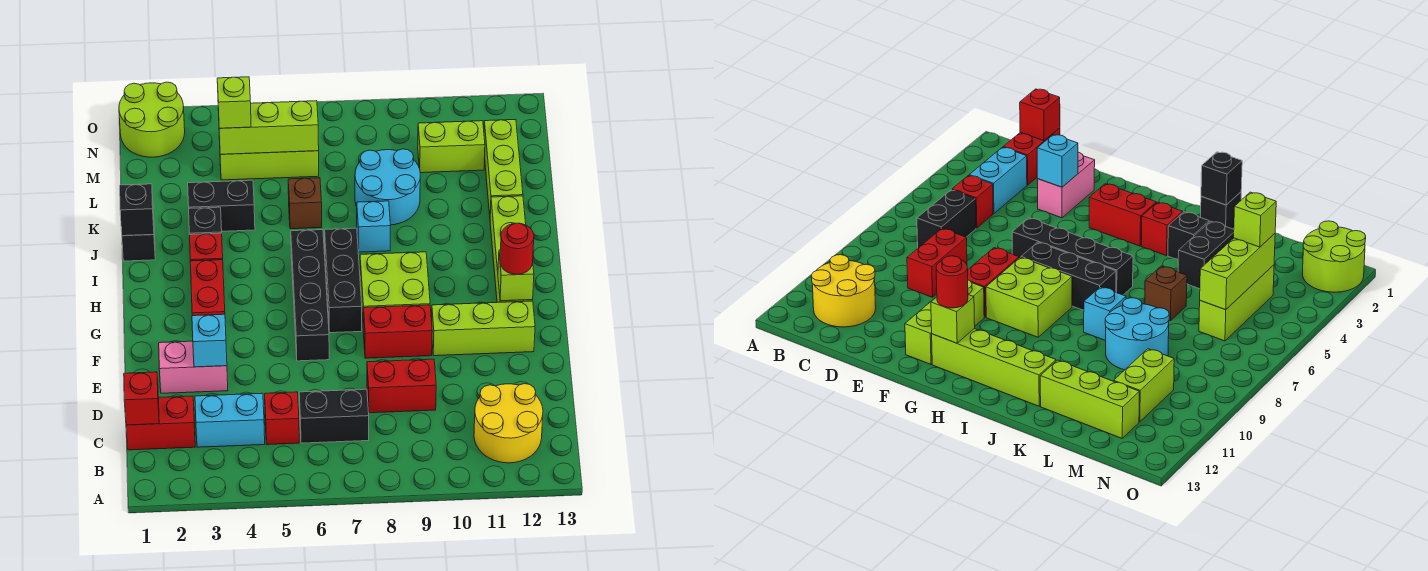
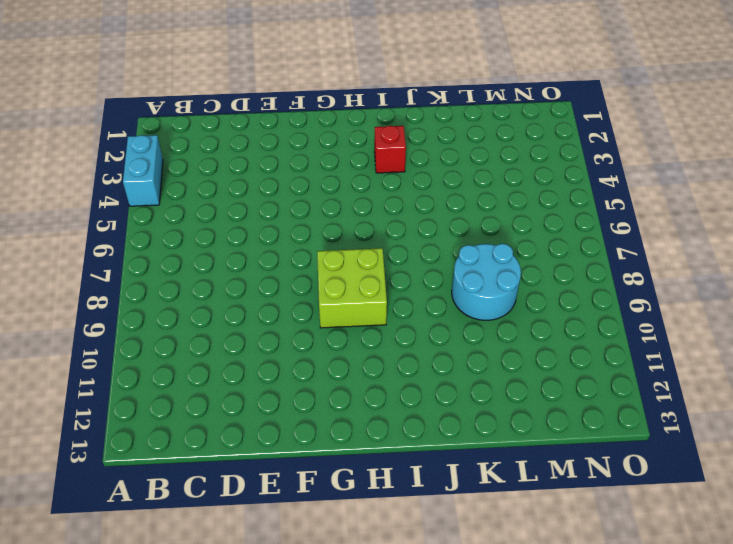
cyan 1x2 brick [123,135,163,206] -> cyan 1x2 brick moved to [195,393,265,447]
none -> yellow 2x2 round brick [474,384,543,463]
none -> red 1x2 brick [126,396,195,450]
none -> red 1x1 brick [265,392,299,445]
none -> black 1x2 brick [299,389,369,443]

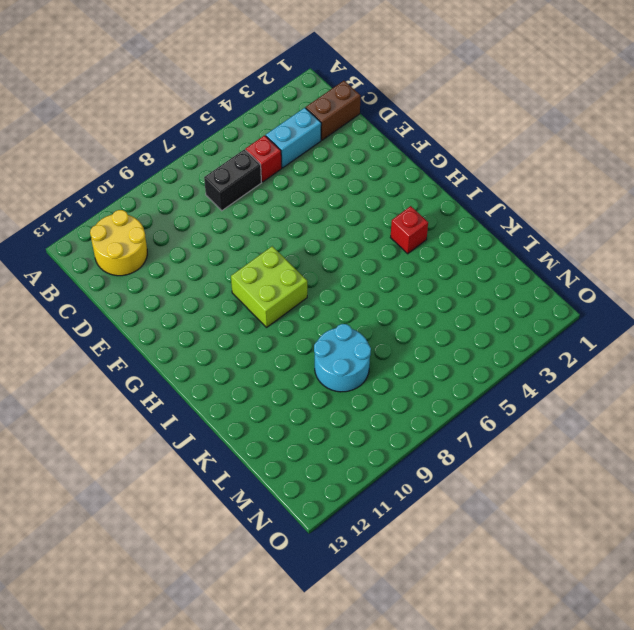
brown 1x2 brick [306,81,361,140] -> red 1x2 brick [126,396,195,450]
none -> red 1x2 brick [367,359,436,413]
none -> pink 1x2 brick [159,341,228,393]
none -> black 1x4 brick [291,230,329,361]
none -> red 1x2 brick [363,305,432,358]

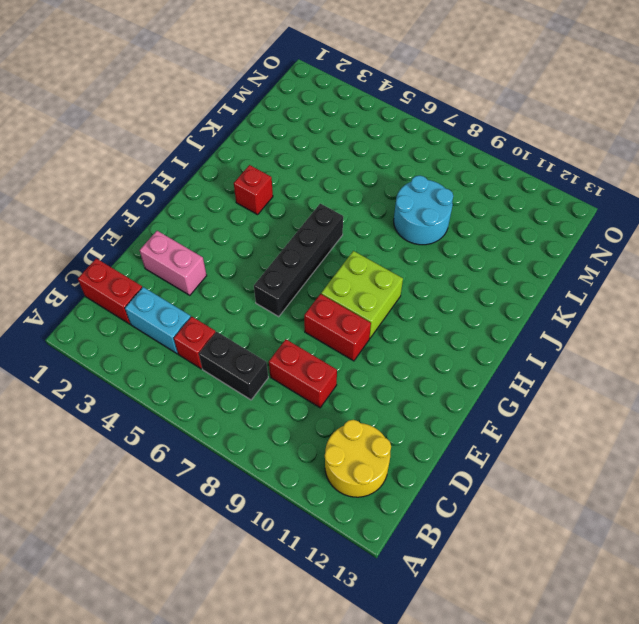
none -> lime 1x3 brick [432,301,535,356]
none -> red 1x2 brick [190,260,225,316]
none -> black 1x3 brick [325,228,362,333]
none -> lime 1x4 brick [490,196,533,302]

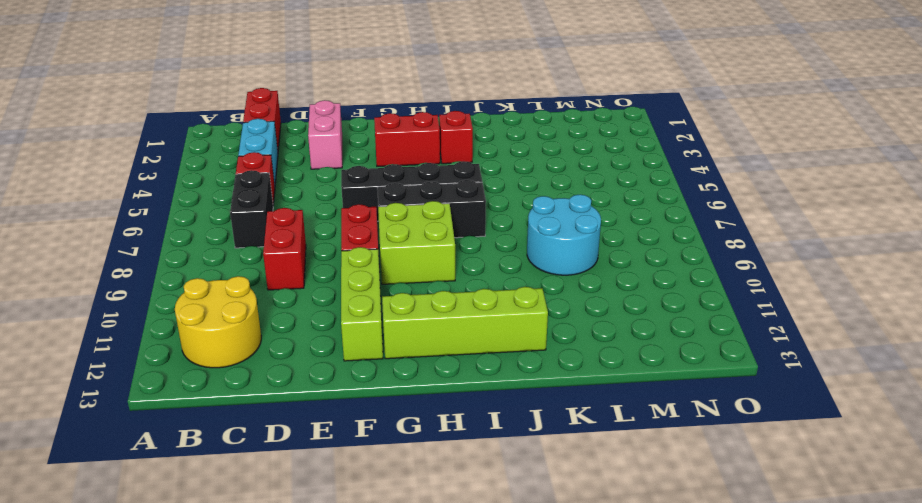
none -> black 1x1 brick [122,214,155,261]
none -> black 1x1 brick [189,207,222,235]
none -> cyan 1x1 brick [357,201,390,252]
none -> black 1x2 brick [188,180,255,231]

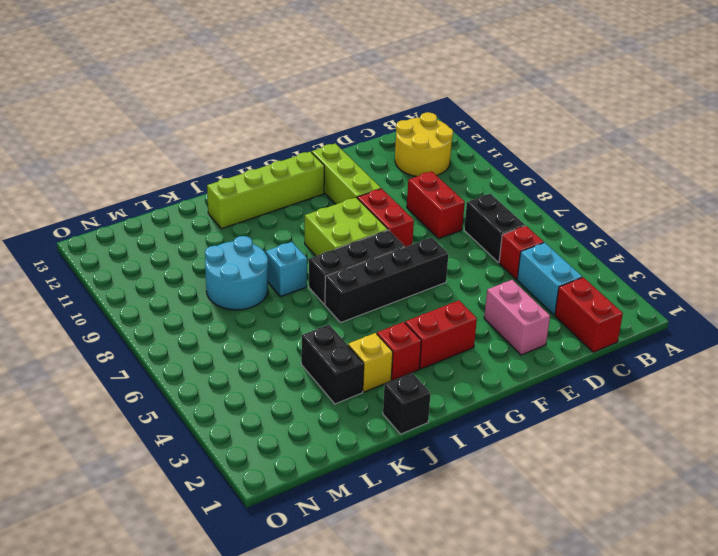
yellow 1x1 brick [348,333,393,392] -> black 1x1 brick [189,207,222,235]
none -> brown 1x1 brick [288,178,322,229]
none -> lime 1x3 brick [484,120,523,214]
none -> lime 1x3 brick [220,151,319,180]
none -> lime 1x2 brick [418,121,485,173]

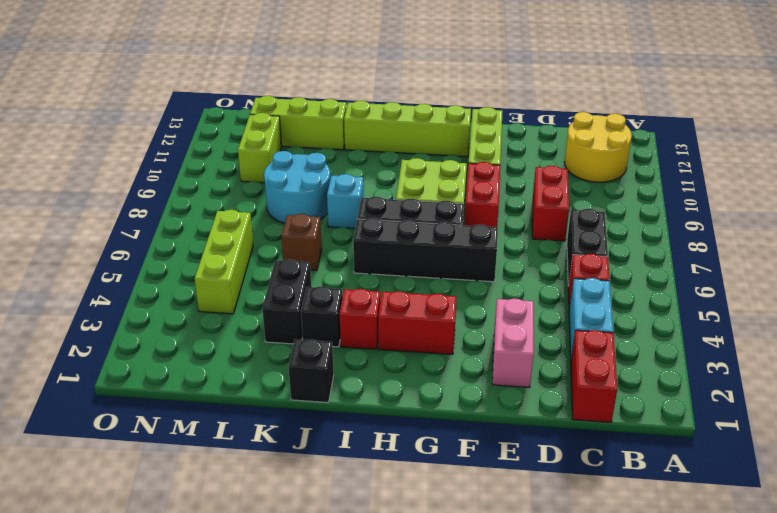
none -> lime 2x2 round brick [119,82,185,157]
none -> red 1x1 brick [124,372,159,425]
none -> cyan 1x1 brick [192,314,227,367]
none -> lime 1x1 brick [498,250,534,301]

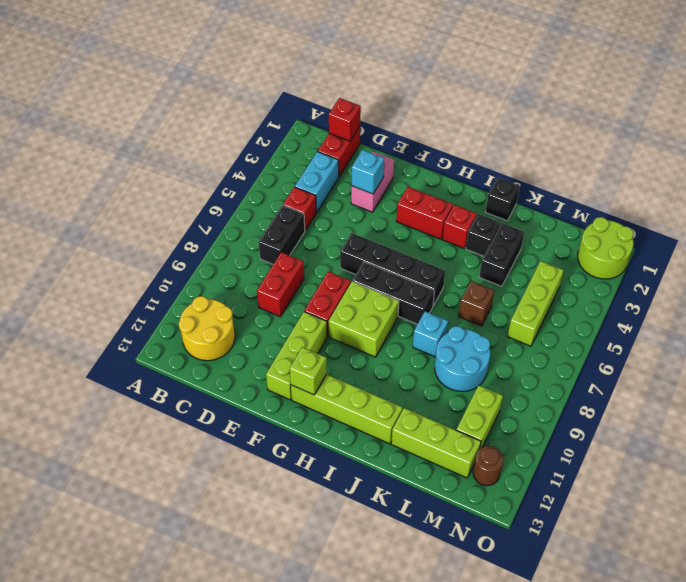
brown 1x1 round brick [473,446,503,486] -> none
none -> black 1x1 brick [120,184,154,236]
none -> lime 1x3 brick [219,101,319,154]
none -> red 1x1 round brick [500,223,534,275]
none -> lime 1x1 brick [217,77,251,128]

